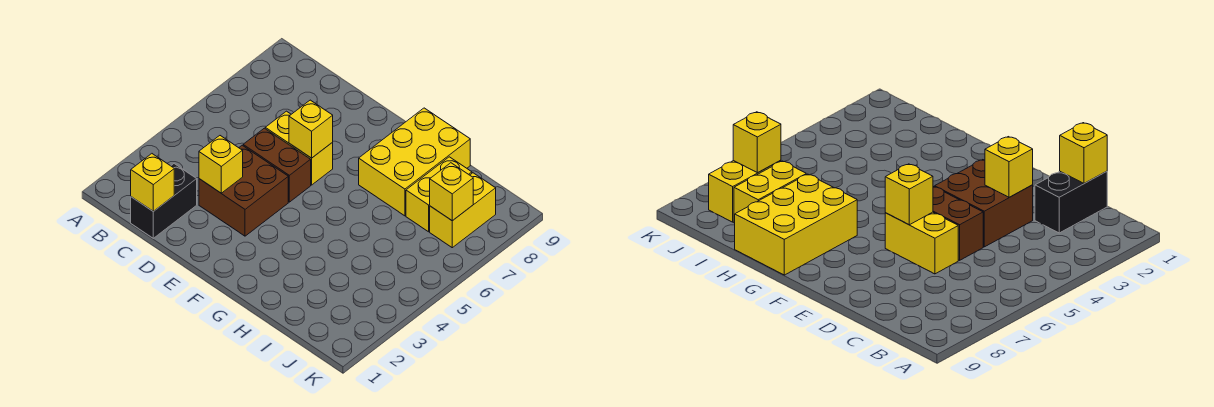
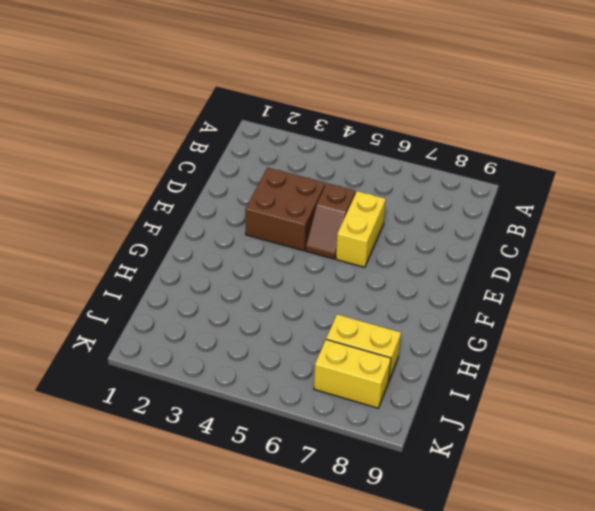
brown 1x2 slope [306,183,355,259] -> brown 1x2 brick [243,128,311,202]
none -> black 1x2 brick [131,164,197,238]
none -> yellow 2x3 brick [359,108,470,216]

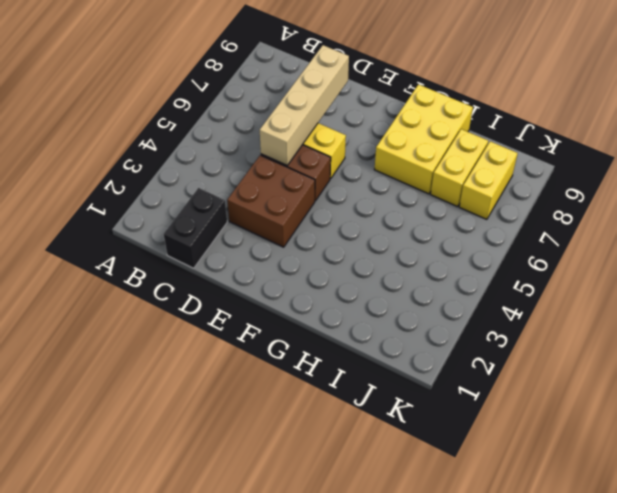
tan 1x4 brick [260,45,349,165] -> none
none -> yellow 1x1 brick [131,154,174,211]
none -> yellow 1x1 brick [199,136,243,193]

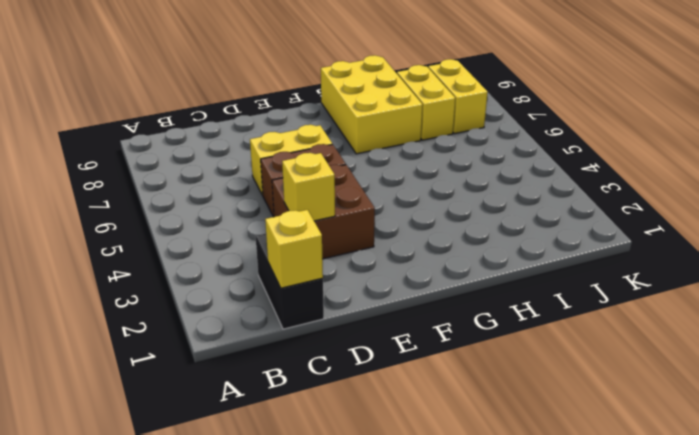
none -> yellow 1x1 brick [289,100,333,158]
none -> yellow 1x1 brick [430,163,473,221]

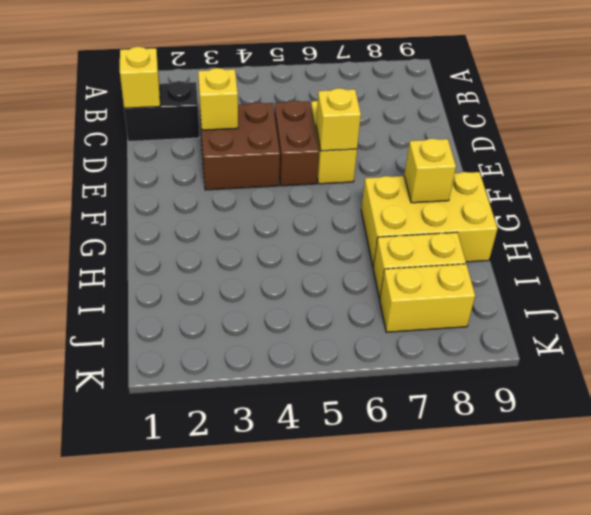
yellow 1x1 brick [404,138,456,203] -> yellow 1x1 brick moved to [430,163,473,221]

